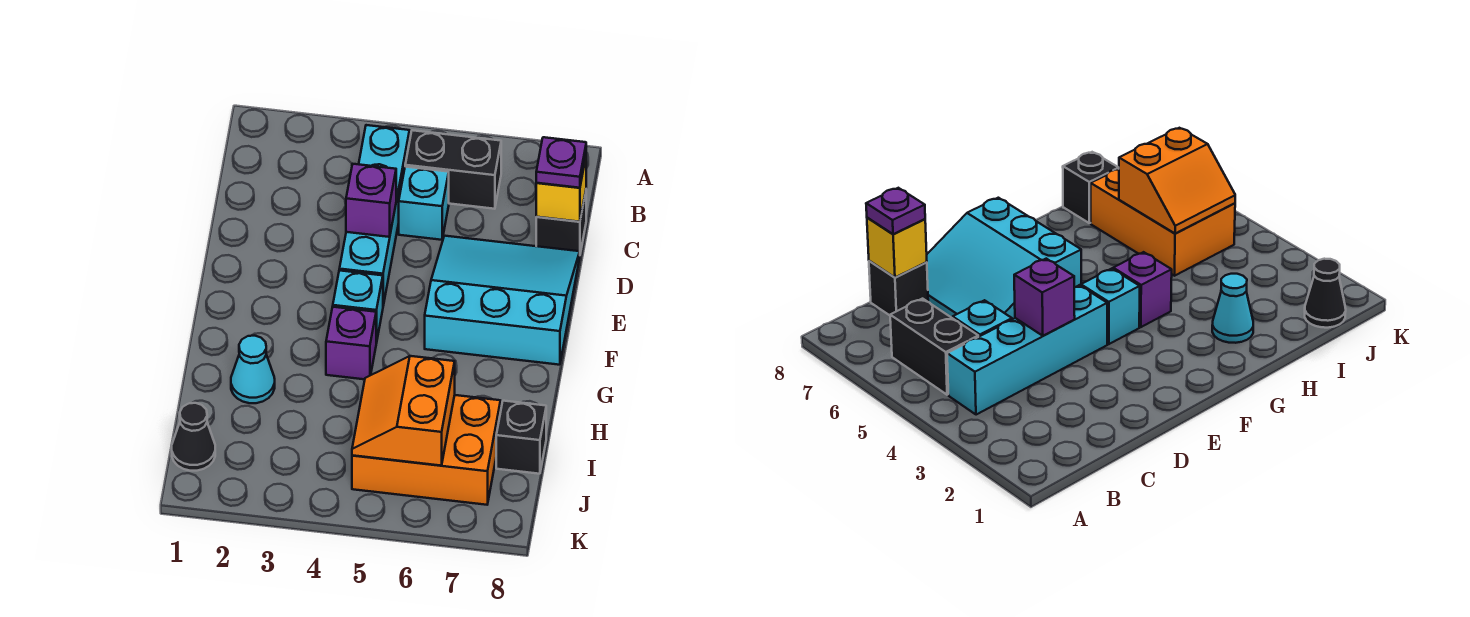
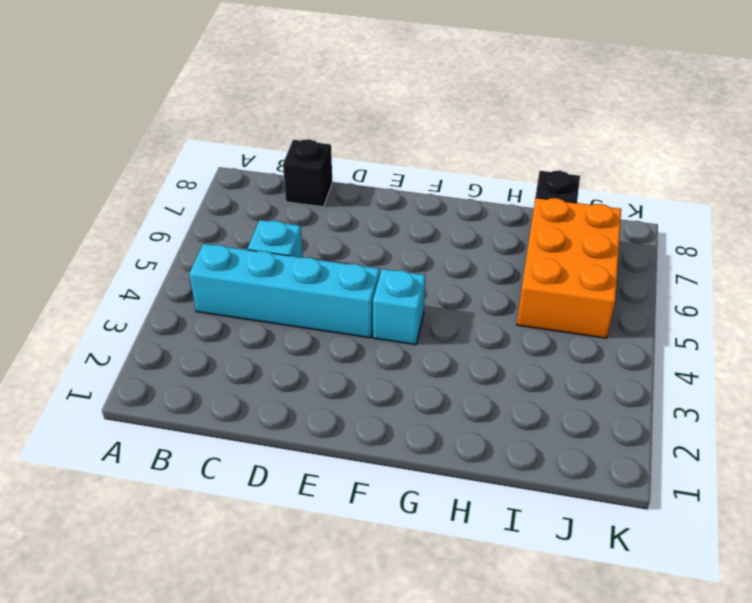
none -> black 1x2 brick [405,130,501,209]
none -> cyan 3x3 slope [425,236,580,365]
none -> purple 1x1 brick [326,307,376,379]

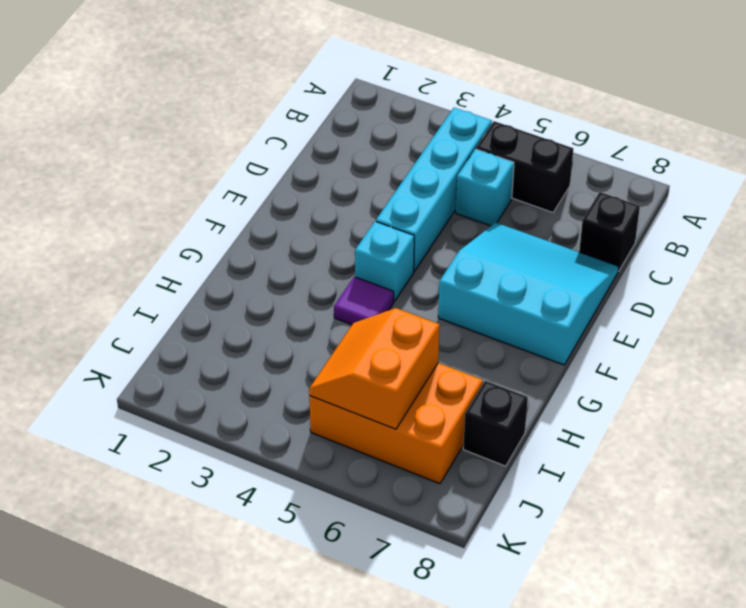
purple 1x1 tile [334,277,394,325] -> purple 1x1 brick [326,307,376,379]
none -> cyan 1x1 cone [231,336,275,403]
none -> black 1x1 cone [172,403,215,471]
none -> yellow 1x1 brick [536,158,586,222]

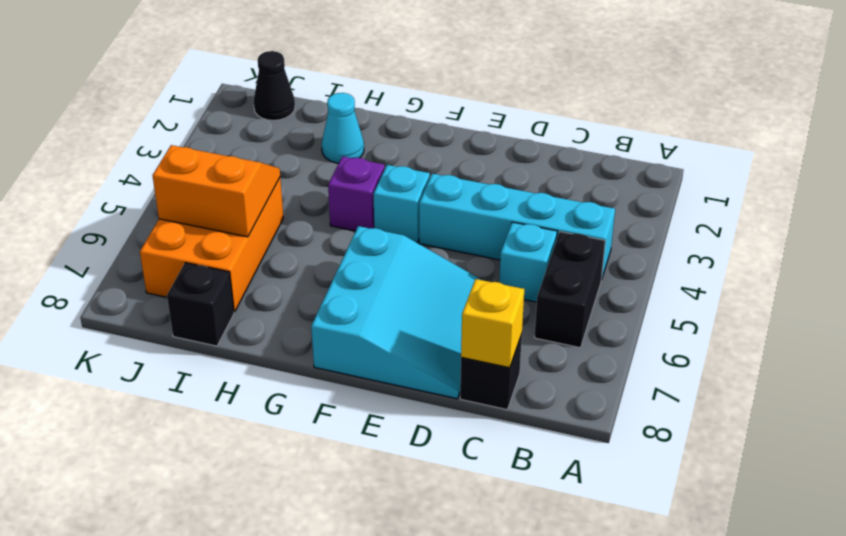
none -> purple 1x1 brick [346,164,396,237]
none -> purple 1x1 plate [536,137,586,188]

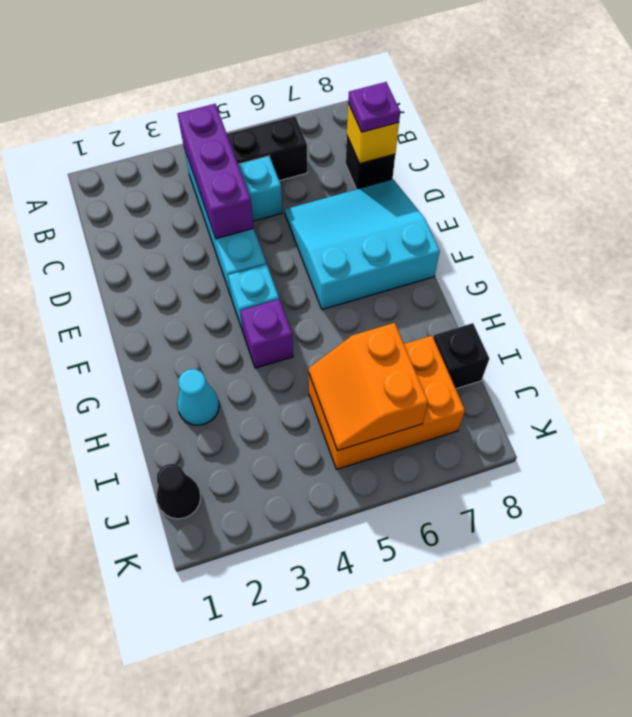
purple 1x3 brick [178,104,254,239] -> purple 1x1 brick [346,164,396,237]

